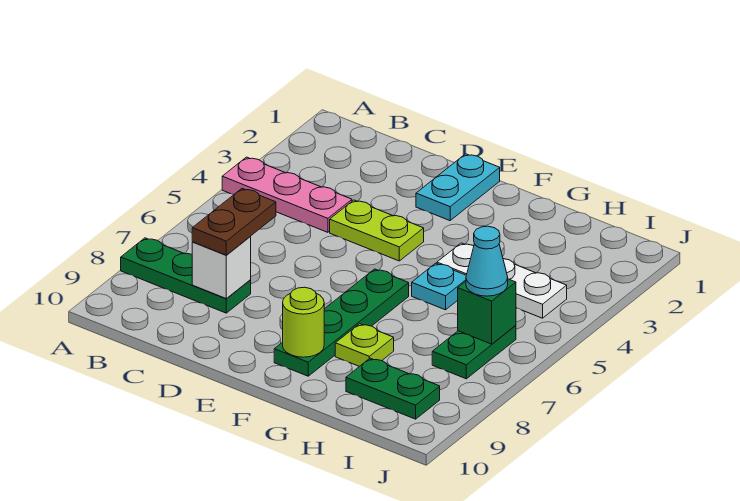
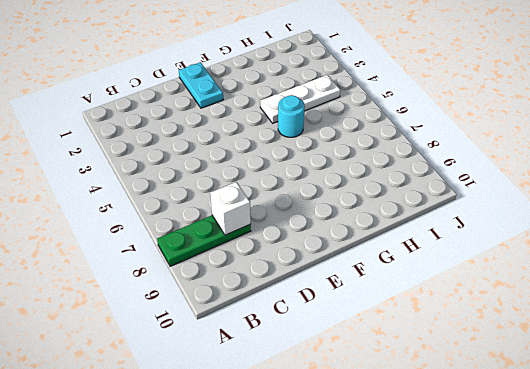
cyan 1x1 round brick [278,95,305,137] -> cyan 1x1 plate [412,263,466,310]
none -> pink 1x3 plate [222,157,352,232]
none -> lime 1x2 plate [330,200,424,261]
none -> green 1x4 plate [274,269,409,376]

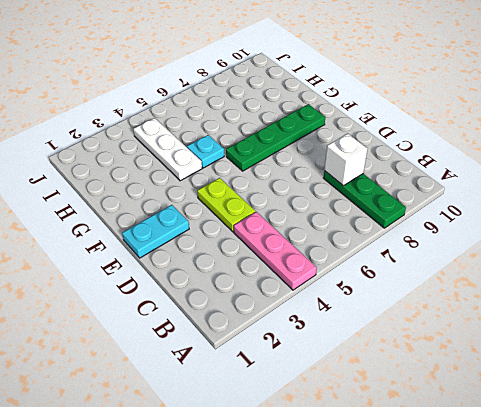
none -> lime 1x1 plate [335,324,394,366]
none -> green 1x2 plate [346,358,440,419]
none -> green 1x2 plate [432,325,516,379]

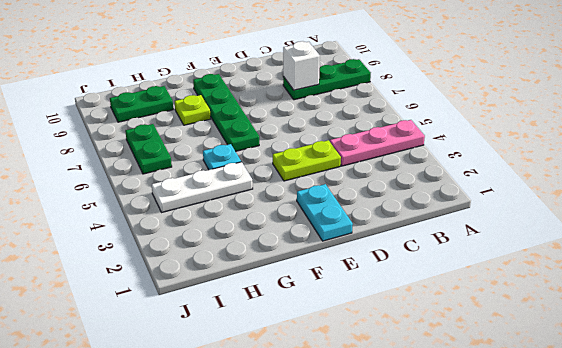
none -> lime 1x1 round brick [283,287,324,357]
none -> green 1x1 brick [458,279,516,344]
none -> brown 1x2 plate [192,189,276,255]

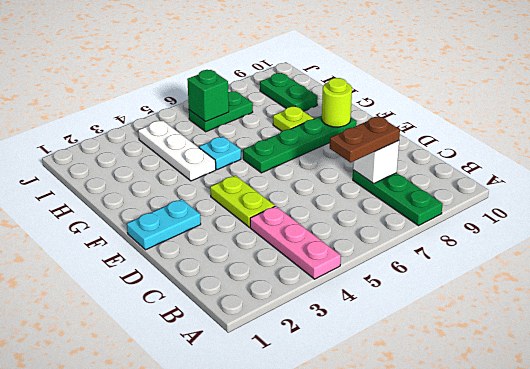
none -> cyan 1x1 cone [466,226,508,296]

